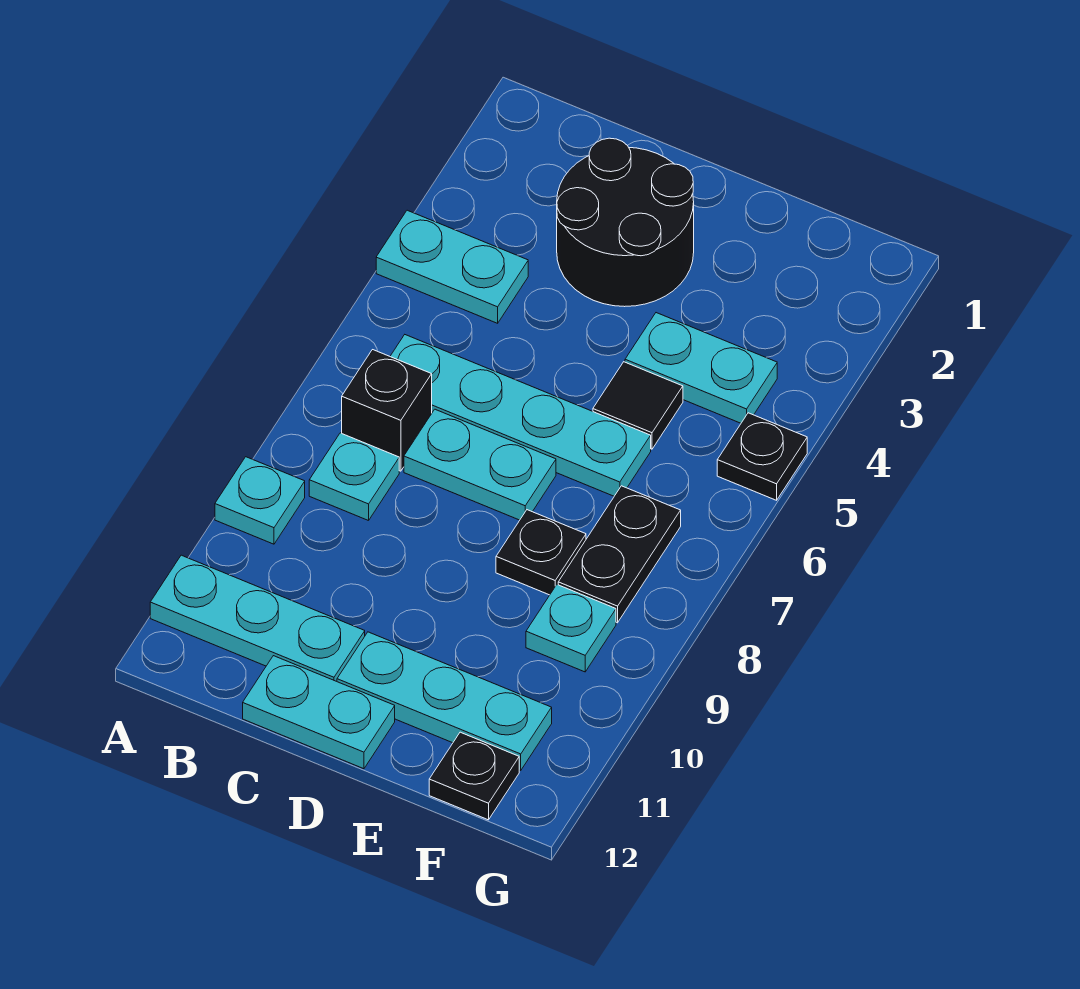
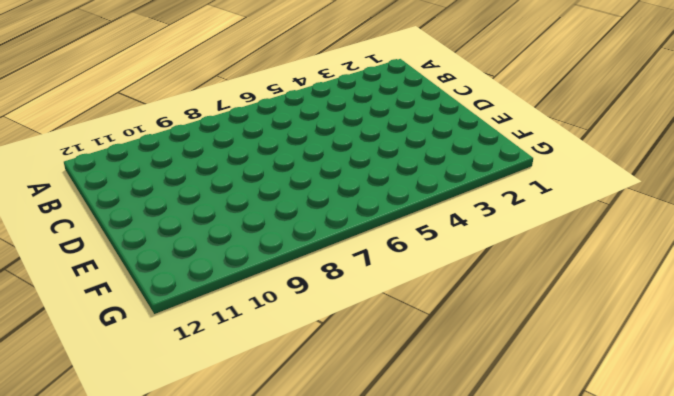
none -> cyan 1x2 plate [376,210,528,323]
none -> cyan 1x1 plate [215,457,305,544]
none -> cyan 1x3 plate [150,555,365,681]

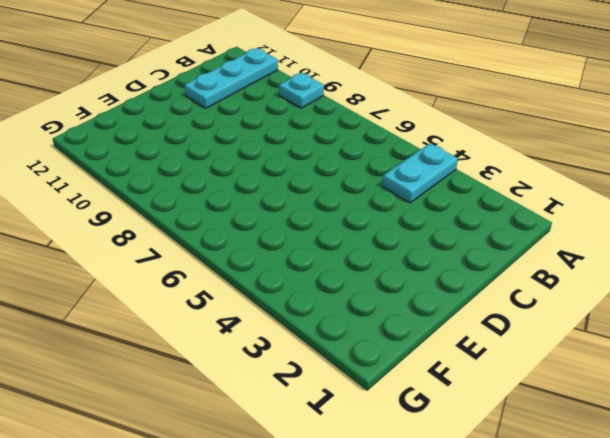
none -> cyan 1x4 plate [390,335,651,496]
none -> black 1x1 brick [342,350,432,471]
none -> cyan 1x1 plate [309,433,399,521]

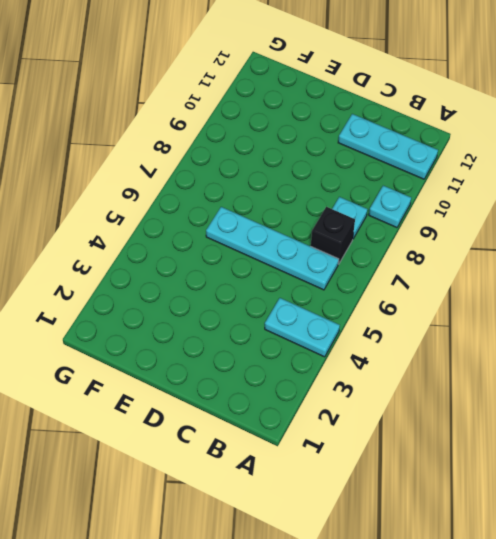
none -> black 2x2 round brick [557,138,694,307]
none -> cyan 1x2 plate [404,409,556,520]
none -> cyan 1x2 plate [243,656,395,769]

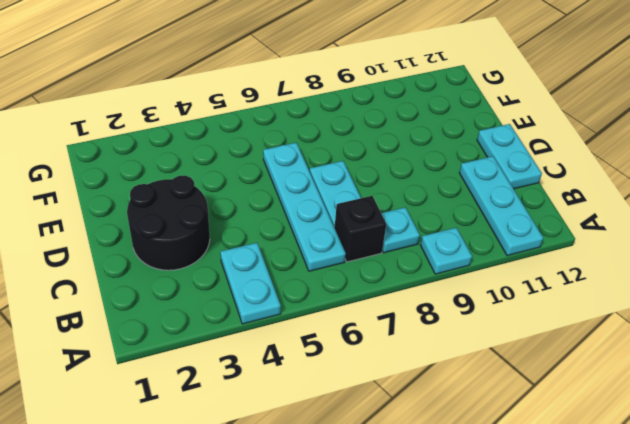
none -> cyan 1x3 plate [337,632,552,770]
none -> cyan 1x2 plate [625,313,777,423]
none -> black 1x1 tile [593,362,683,449]

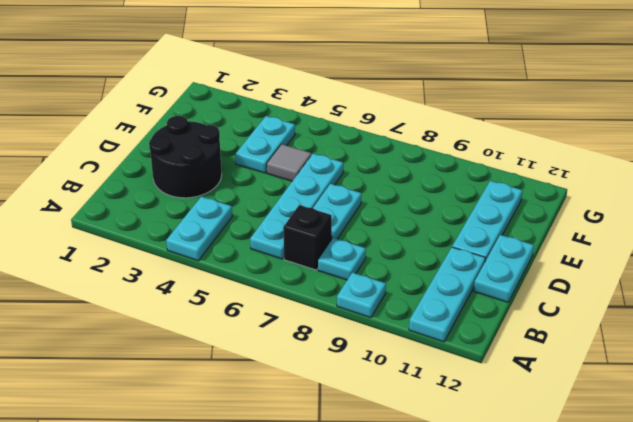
grey 1x1 tile [267,144,311,181] -> black 1x1 tile [593,362,683,449]
none -> black 1x1 plate [496,510,586,595]
none -> black 1x2 plate [558,486,681,623]
none -> cyan 1x1 plate [526,585,616,672]

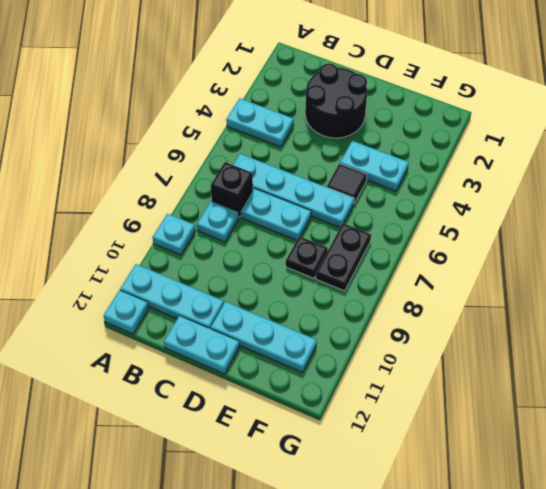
cyan 1x1 plate [104,290,149,334] -> cyan 1x1 plate moved to [526,585,616,672]
none -> black 1x1 plate [429,732,519,820]
none -> black 1x1 plate [717,413,807,500]

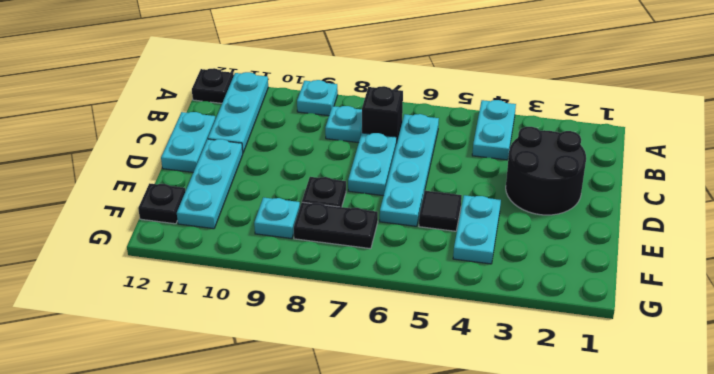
black 1x1 plate [192,68,234,103] -> black 1x1 plate moved to [717,413,807,500]

